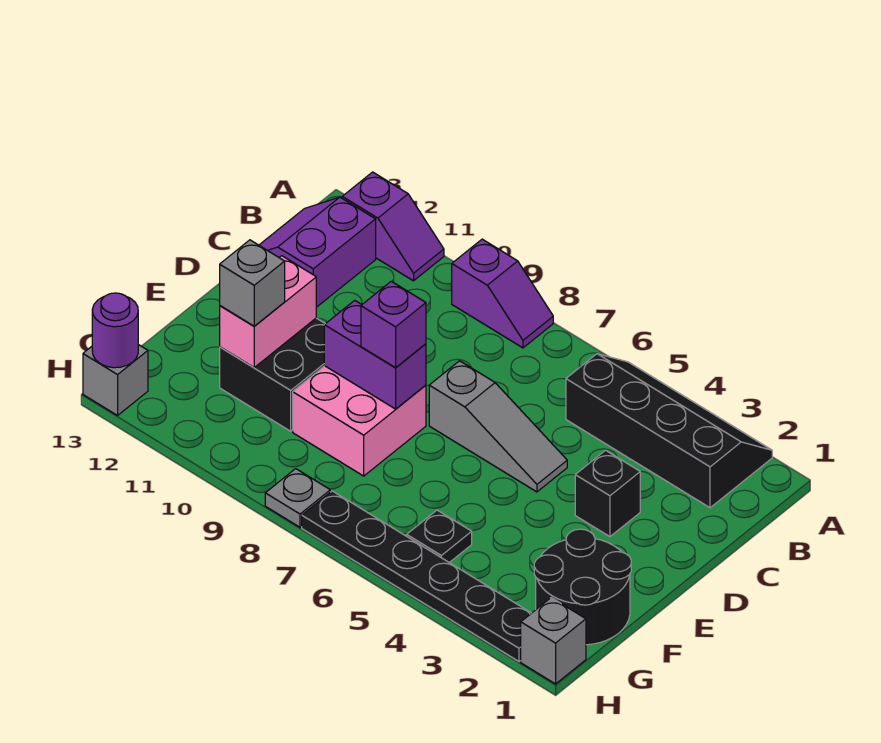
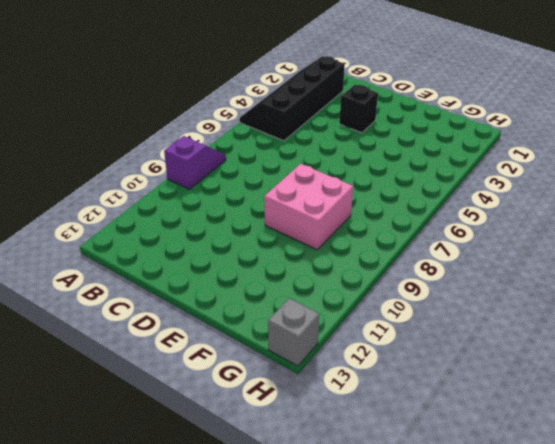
none -> purple 1x2 slope [342,172,444,281]
none -> purple 2x2 slope [259,197,376,307]
none -> grey 1x3 slope [429,361,567,492]

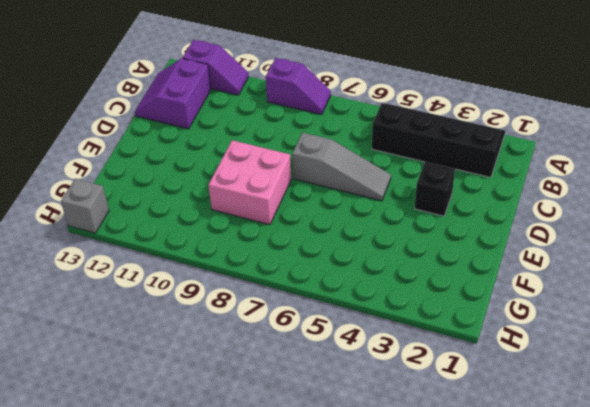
none -> black 2x2 brick [220,318,325,431]
none -> black 2x2 round brick [534,529,631,645]
none -> black 1x1 plate [407,510,472,563]

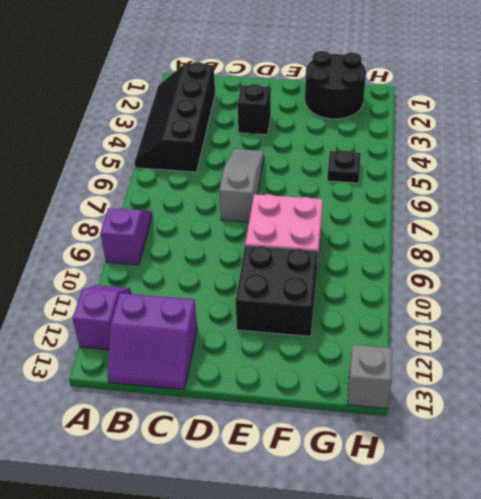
none -> grey 1x1 brick [521,598,586,684]
none -> black 1x6 plate [302,491,531,661]
none -> grey 1x1 plate [265,469,330,527]

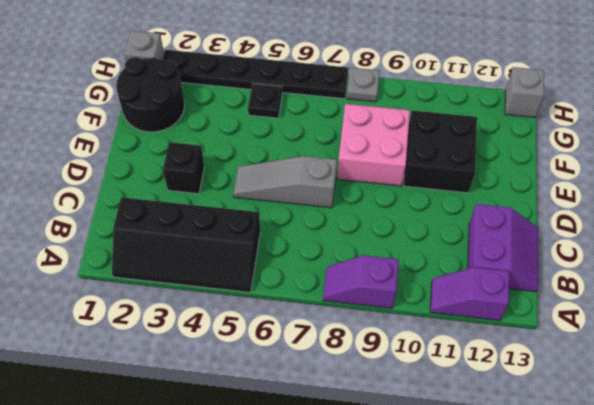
none -> purple 1x2 brick [324,300,426,409]
none -> pink 1x2 brick [220,256,316,367]
none -> purple 1x1 round brick [92,293,138,368]

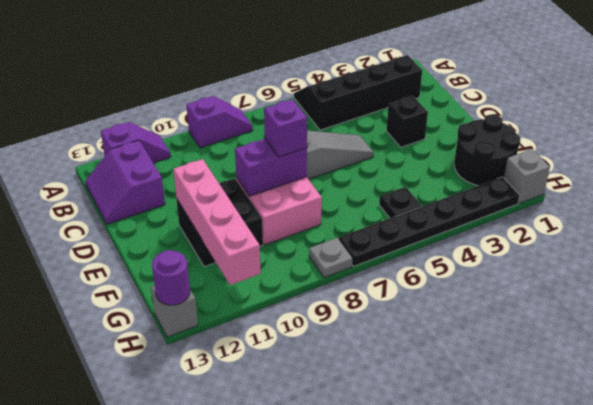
pink 1x4 brick [173,159,261,285] -> pink 1x2 brick [220,256,316,367]
none -> grey 1x1 brick [220,240,285,326]

